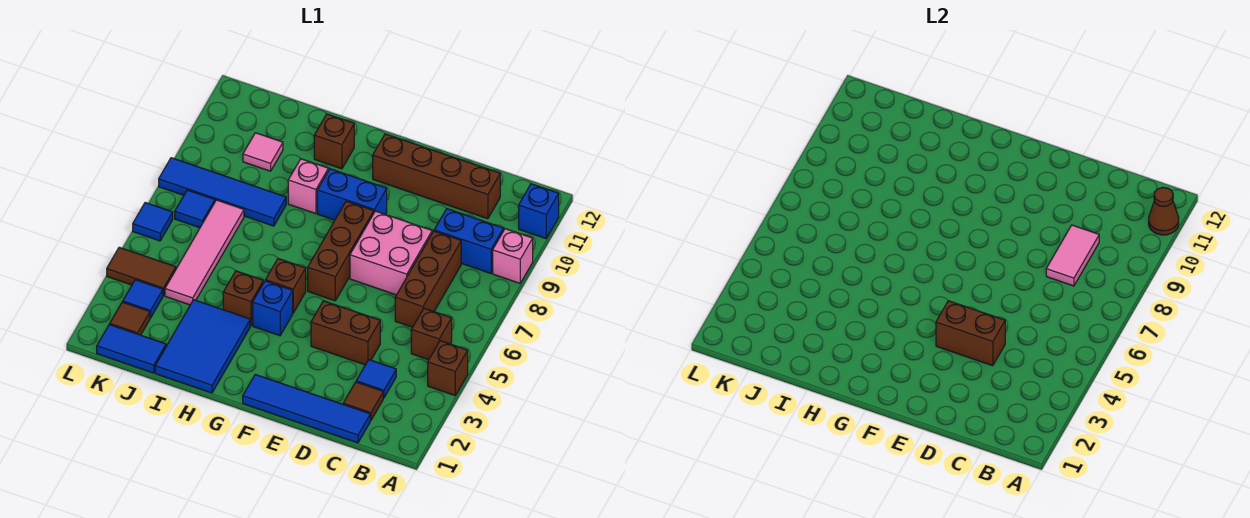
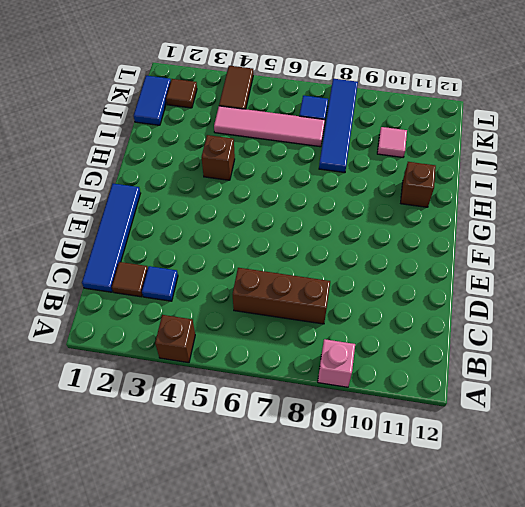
none -> blue 1x1 brick [519,184,559,239]
none -> brown 1x1 brick [411,308,452,360]
none -> blue 1x2 brick [434,209,504,273]
none -> brown 1x4 brick [373,134,500,219]

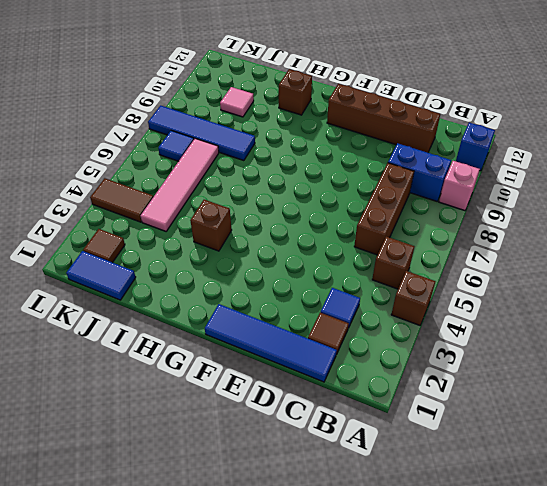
none -> brown 1x2 brick [311,301,380,365]
none -> pink 2x2 brick [350,211,432,295]
none -> brown 1x3 brick [308,201,374,301]
none -> blue 1x2 brick [317,169,387,220]

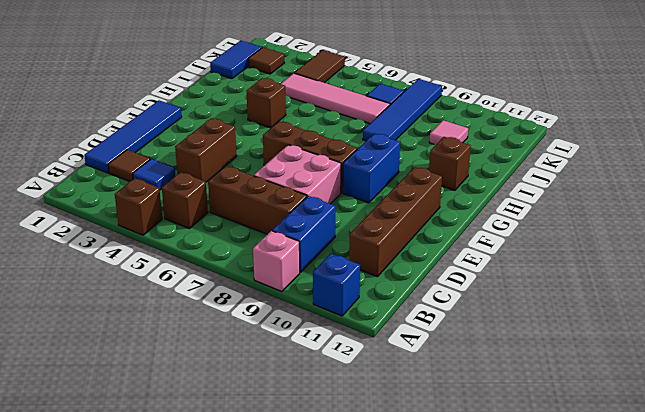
none -> blue 1x1 brick [253,281,293,336]
none -> brown 1x1 brick [266,259,306,313]
none -> blue 2x3 tile [155,300,250,393]
none -> pink 1x1 brick [288,159,328,214]

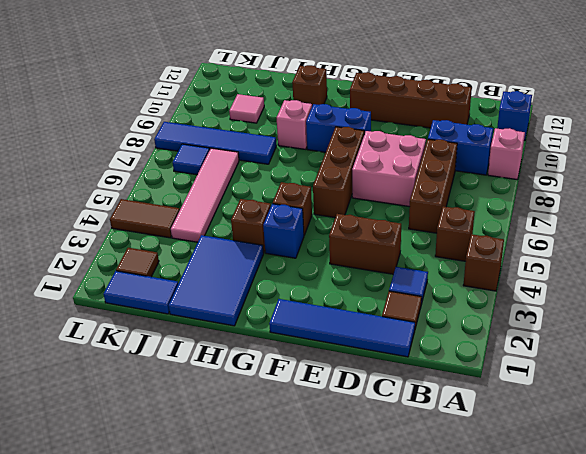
none -> blue 1x1 tile [123,280,163,318]
none -> blue 1x1 tile [133,203,173,241]
none -> brown 1x1 cone [1149,187,1179,235]
none -> pink 1x2 tile [1046,225,1099,286]

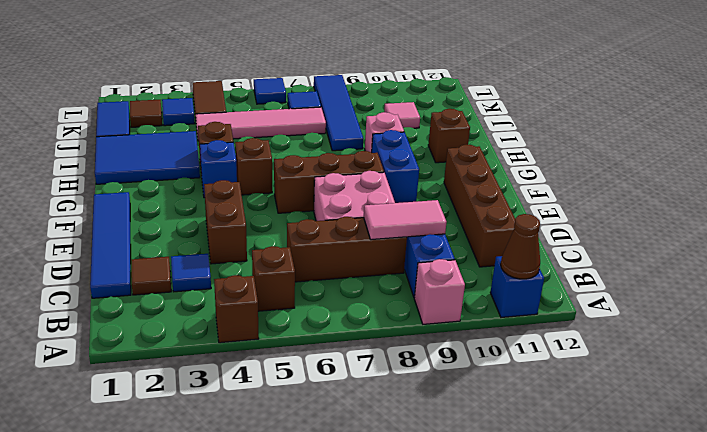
none -> brown 1x2 brick [936,301,1005,366]

